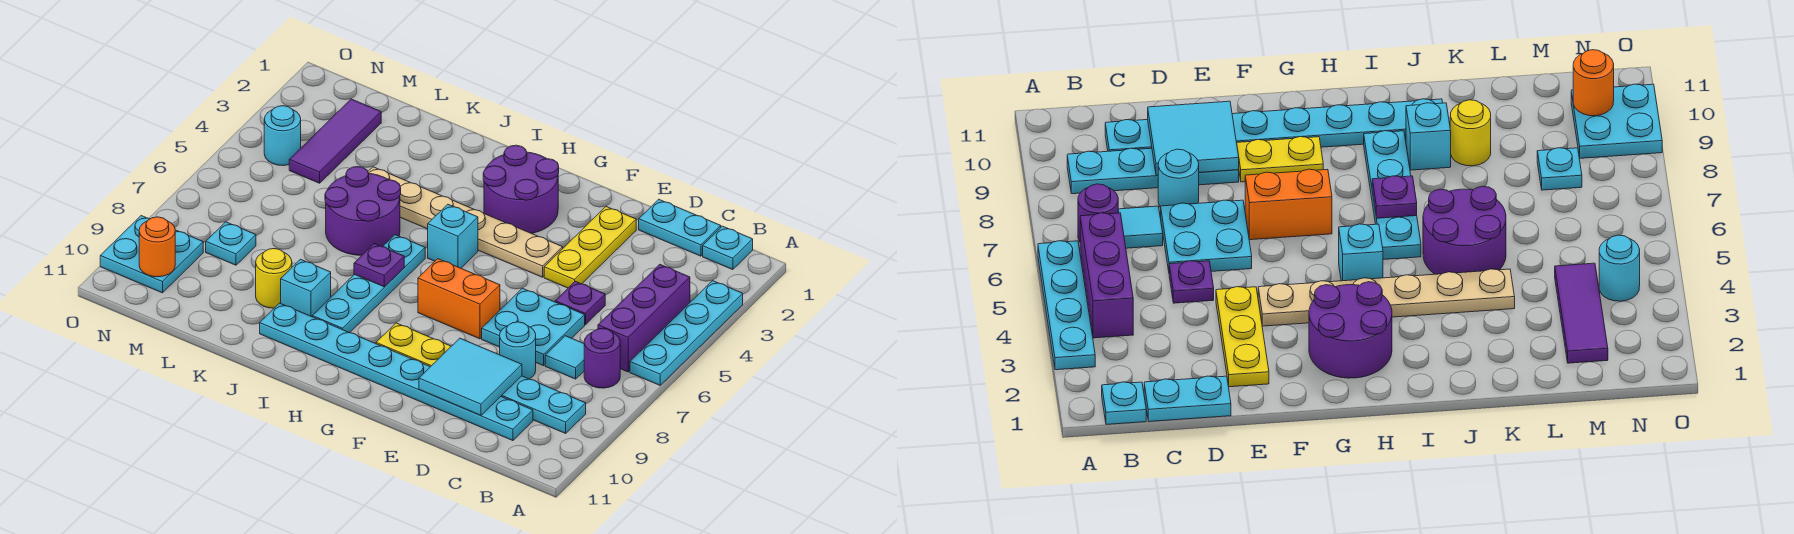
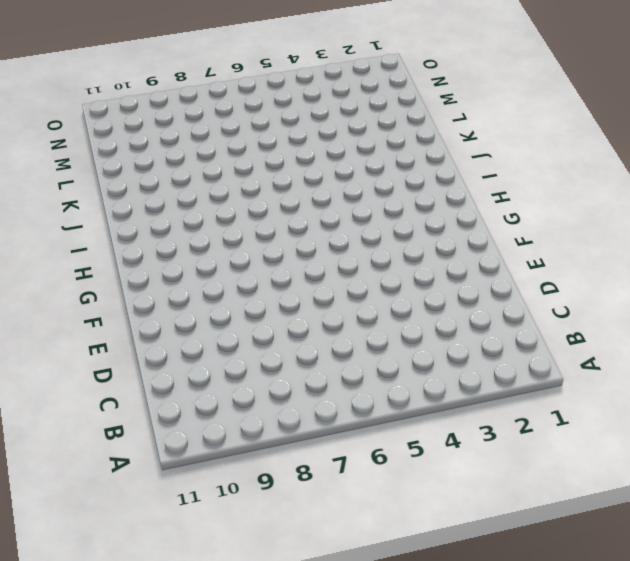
none -> cyan 1x4 plate [630,281,743,385]
none -> cyan 1x1 plate [703,226,753,270]
none -> purple 1x3 brick [598,265,690,372]

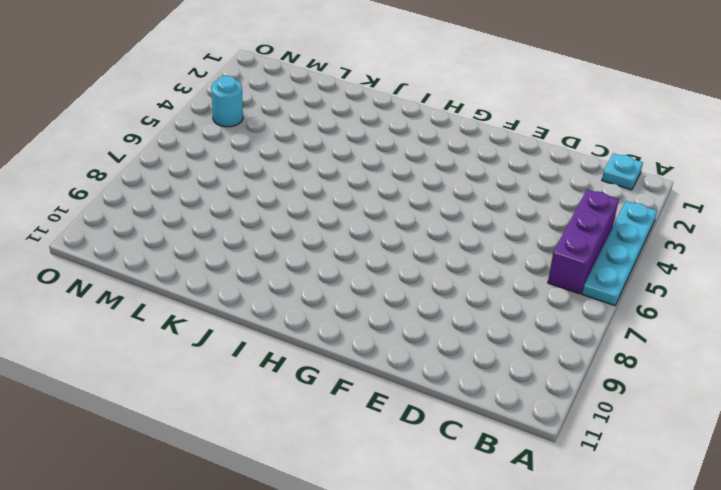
none -> purple 1x1 round brick [584,328,620,388]
none -> cyan 1x4 plate [501,376,586,433]
none -> cyan 1x2 plate [639,199,721,256]

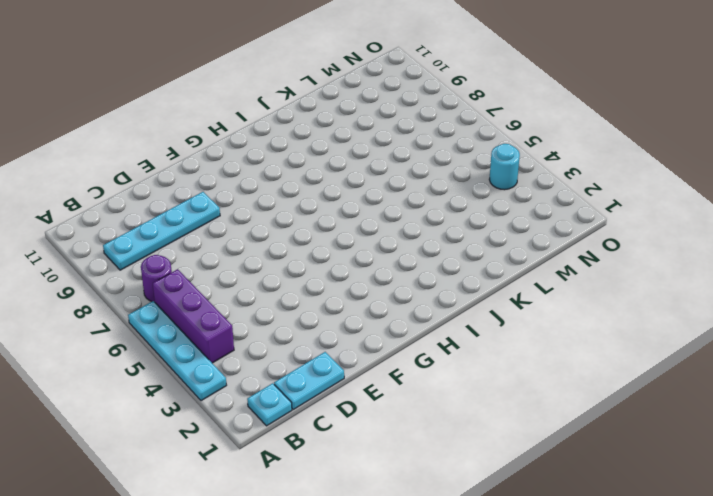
none -> cyan 1x1 tile [545,336,584,379]
none -> cyan 1x8 plate [260,303,533,441]
none -> purple 1x1 plate [555,281,605,325]

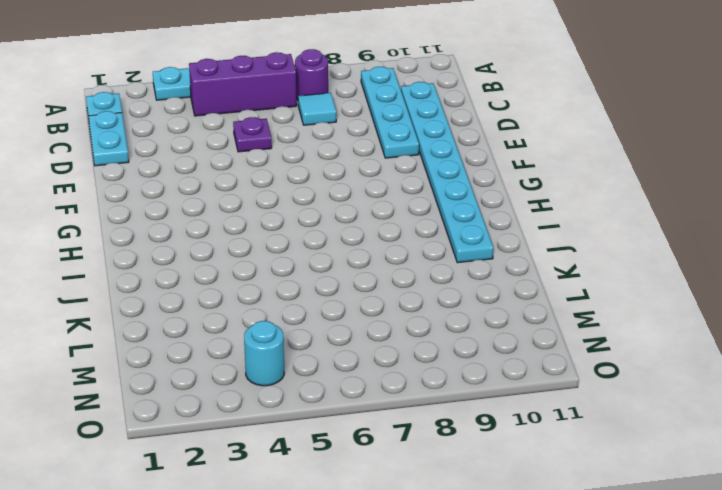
none -> cyan 2x2 plate [482,288,585,366]
none -> cyan 1x1 round brick [500,322,536,379]
none -> yellow 1x3 plate [544,207,636,288]

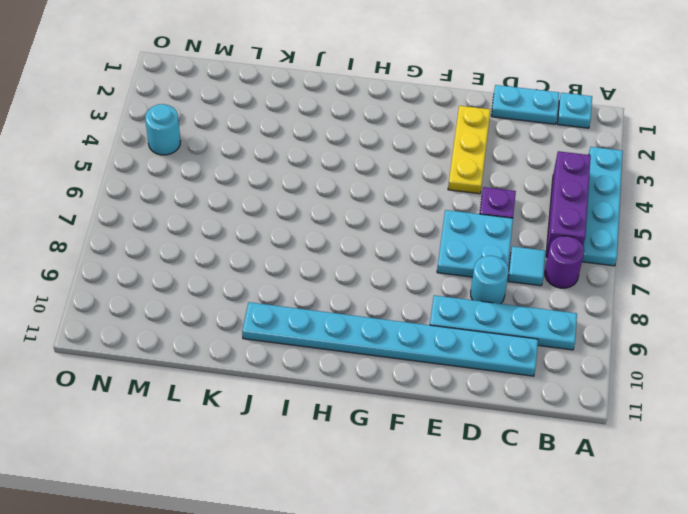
none -> tan 1x6 plate [368,167,563,277]
none -> orange 1x2 brick [418,259,500,339]
none -> yellow 1x2 plate [376,323,451,367]

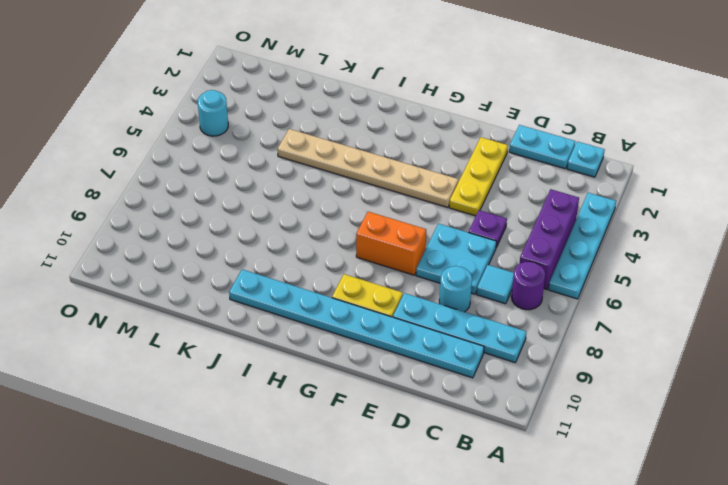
none -> purple 2x2 round brick [483,145,559,233]
none -> cyan 1x1 brick [428,204,478,268]
none -> cyan 1x4 plate [312,235,425,333]

